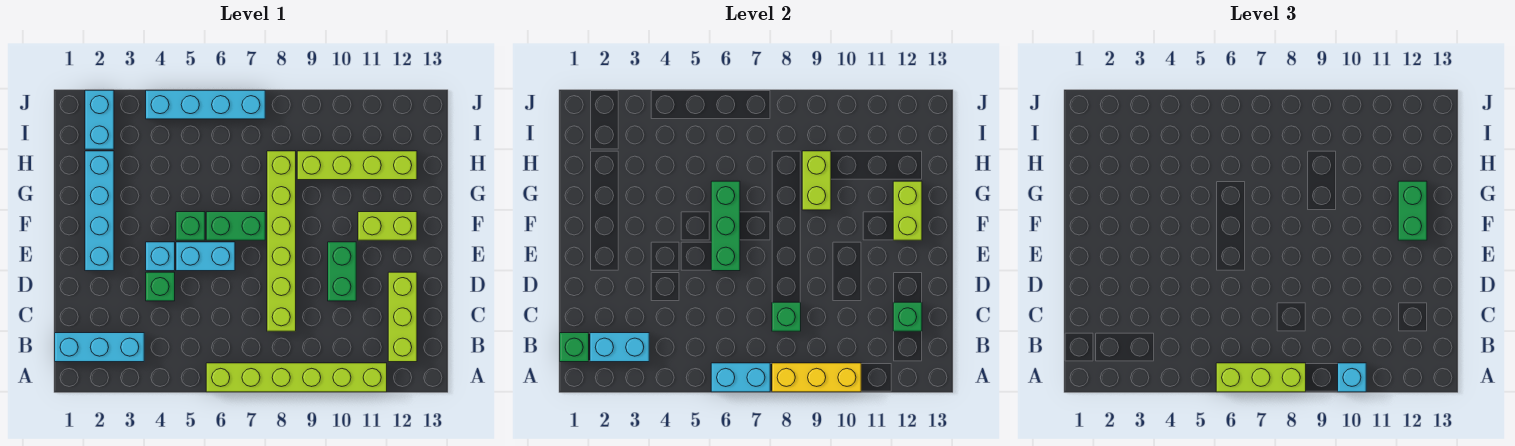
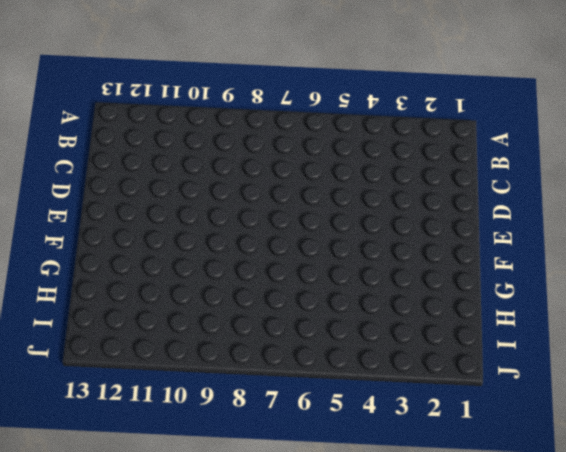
none -> lime 1x6 brick [206,363,387,392]
none -> cyan 1x3 brick [55,333,144,362]
none -> lime 1x3 brick [388,272,417,362]

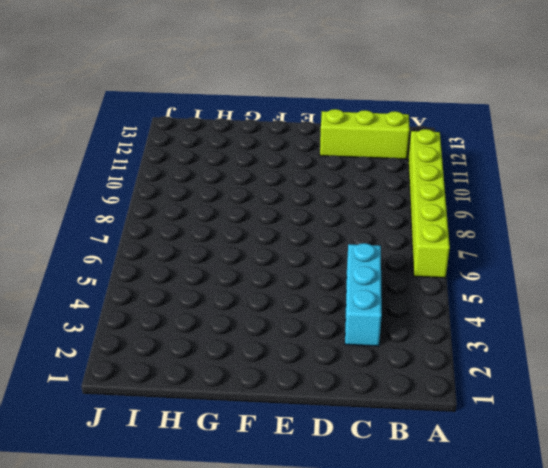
cyan 1x3 brick [345,243,382,346] -> cyan 1x3 brick moved to [55,333,144,362]
none -> lime 1x6 brick [267,151,296,331]
none -> green 1x1 brick [146,272,175,301]
none -> green 1x2 brick [328,242,356,301]

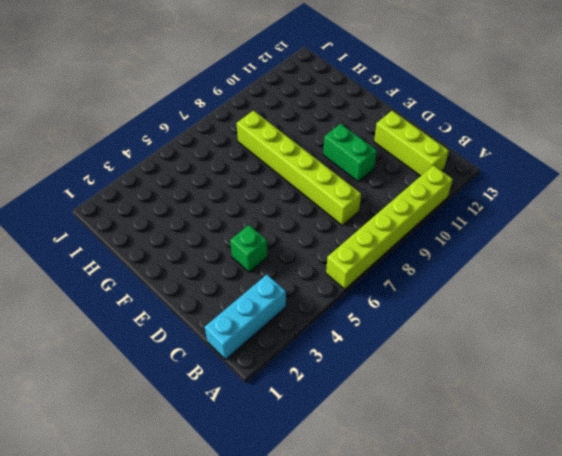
none -> cyan 1x4 brick [85,151,114,271]
none -> cyan 1x1 brick [146,242,175,271]
none -> cyan 1x2 brick [176,242,235,271]

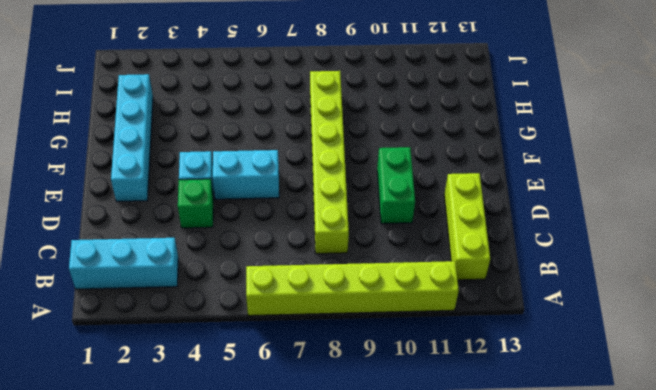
none -> green 1x1 brick [176,212,205,240]
none -> green 1x2 brick [206,212,265,240]
none -> lime 1x2 brick [358,212,417,240]

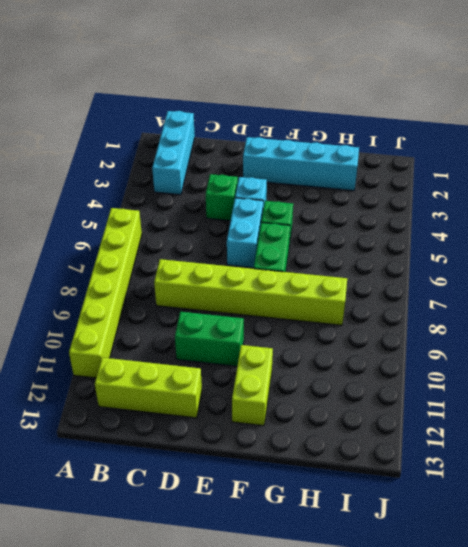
none -> lime 1x4 brick [297,151,417,180]
none -> cyan 1x2 brick [85,90,114,149]
none -> cyan 1x4 brick [146,90,265,119]

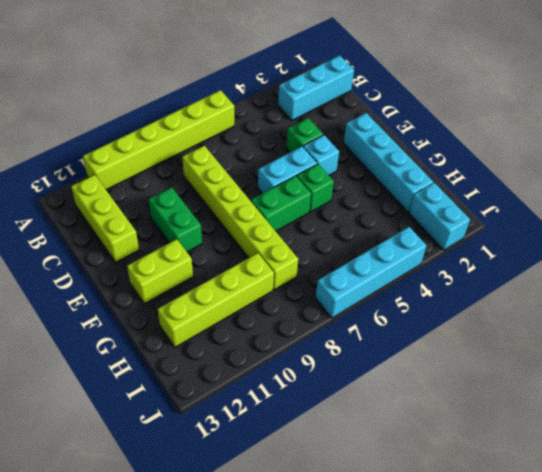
none -> cyan 1x2 brick [711,363,770,392]
none -> yellow 1x3 brick [772,363,861,392]
none -> green 1x1 brick [560,333,589,362]

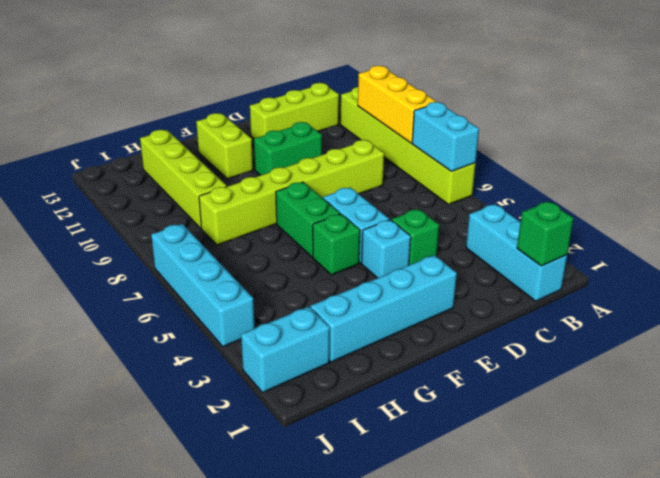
none -> cyan 1x2 brick [590,333,649,362]
none -> green 1x1 brick [772,302,801,331]
none -> green 1x1 brick [893,302,922,331]

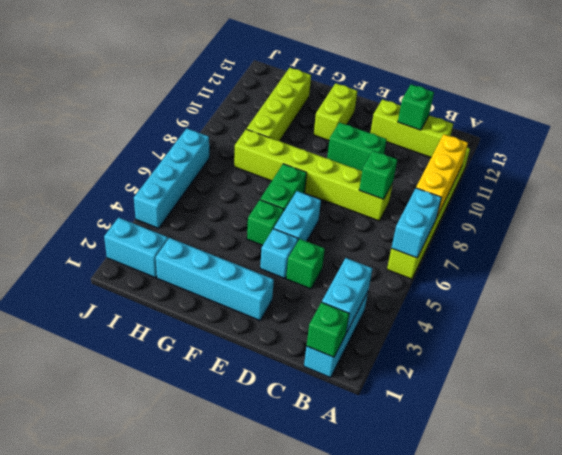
none -> green 1x3 brick [711,181,740,271]
none -> lime 1x2 brick [893,181,922,240]
none -> lime 1x2 brick [802,151,831,210]

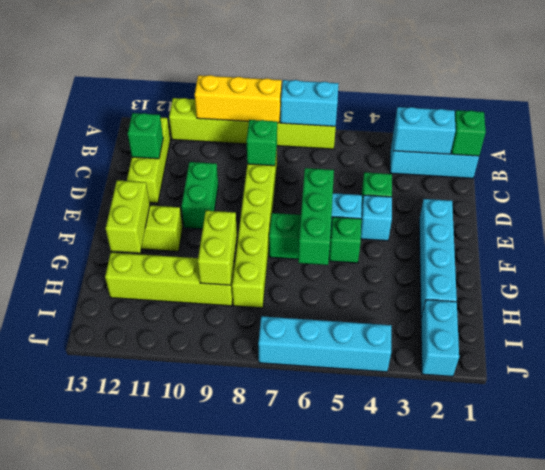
none -> lime 1x3 brick [1216,363,1306,392]
none -> cyan 1x1 brick [1338,363,1366,392]
none -> green 1x2 brick [1398,181,1427,240]

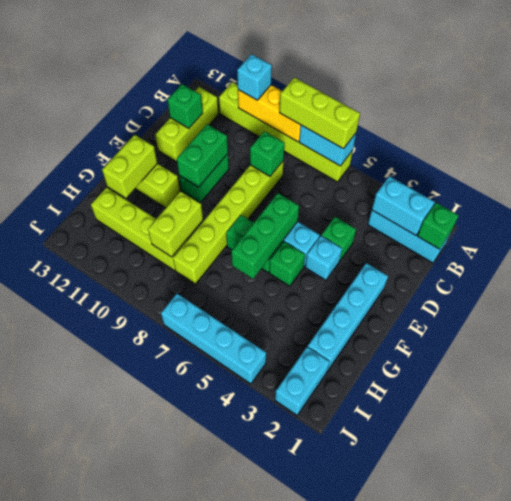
green 1x2 brick [177,124,228,187] -> green 1x2 brick moved to [1398,181,1427,240]

